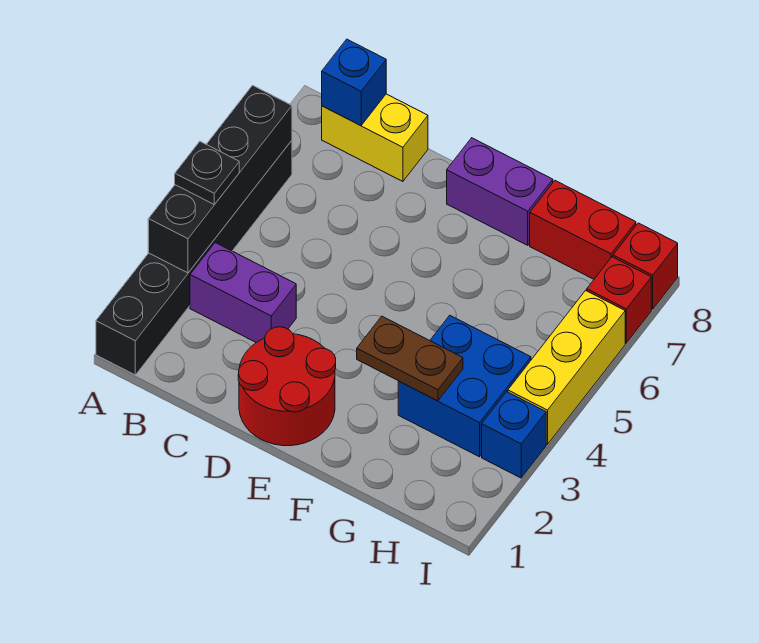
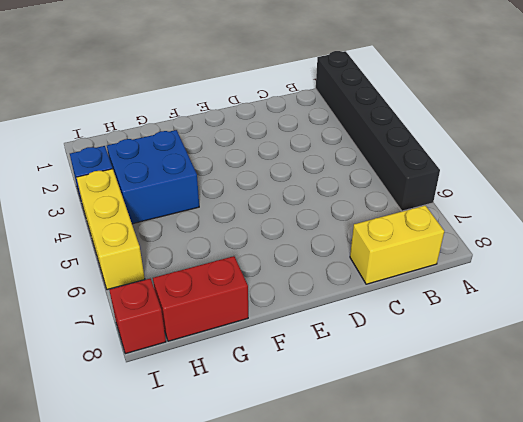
none -> purple 1x2 brick [190,243,296,342]
none -> red 2x2 round brick [238,327,336,446]
none -> purple 1x2 brick [447,138,553,245]

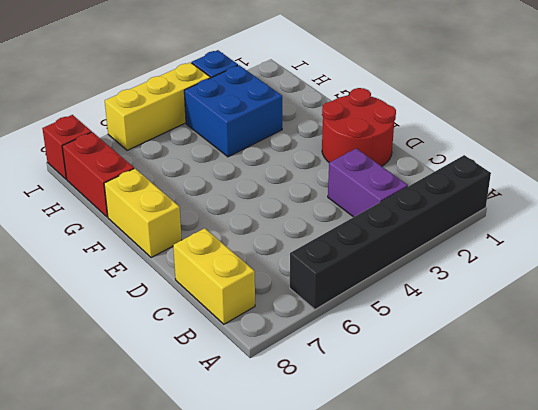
yellow 1x2 brick [104,169,182,258] -> purple 1x2 brick [447,138,553,245]
none -> red 1x1 brick [587,257,651,343]
none -> black 1x4 brick [148,85,292,273]
none -> blue 1x1 brick [322,39,386,126]

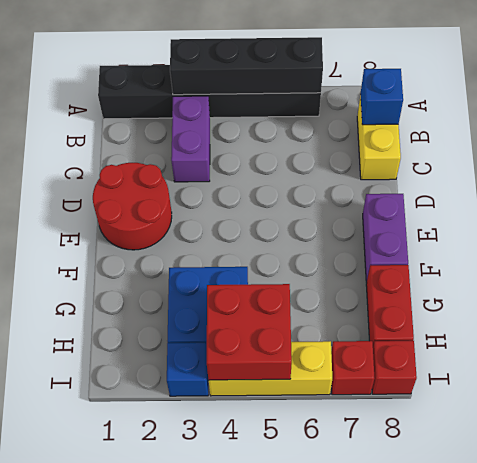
red 2x2 brick [207,284,292,380] -> none
none -> brown 1x2 plate [357,316,463,401]
none -> black 1x1 plate [175,142,239,205]

